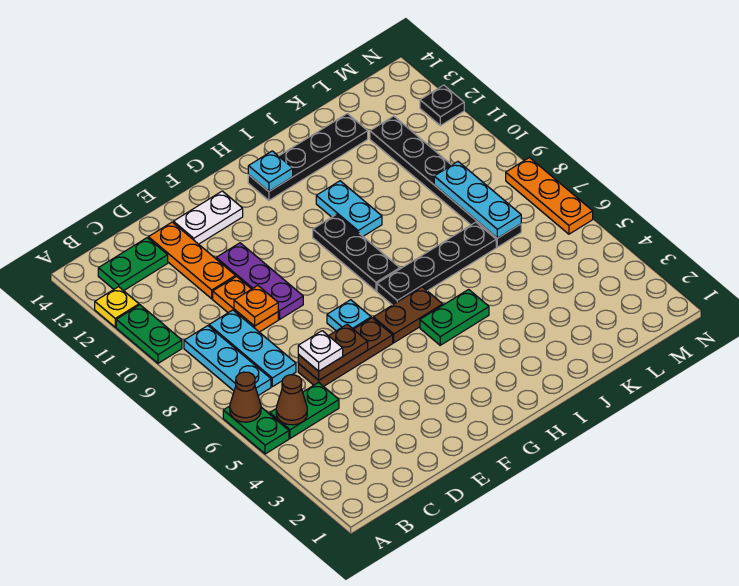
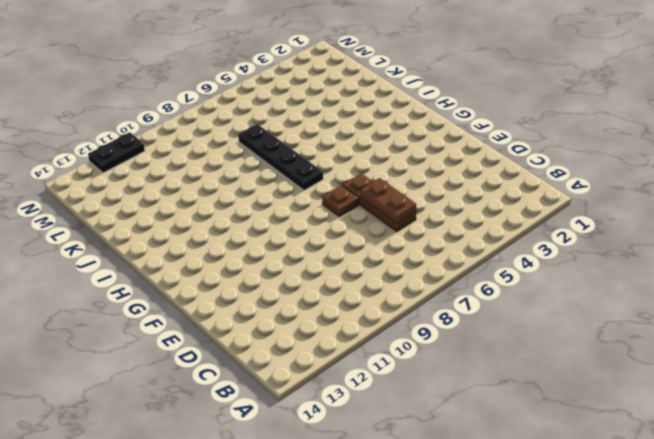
brown 1x1 plate [322,185,359,217] -> cyan 1x1 plate [327,300,371,331]
black 1x2 plate [88,132,145,173] -> black 1x1 plate [420,85,464,126]
none -> green 1x2 plate [223,406,289,454]
none -> green 1x2 plate [116,305,182,363]
none -> yellow 1x1 plate [95,287,139,327]

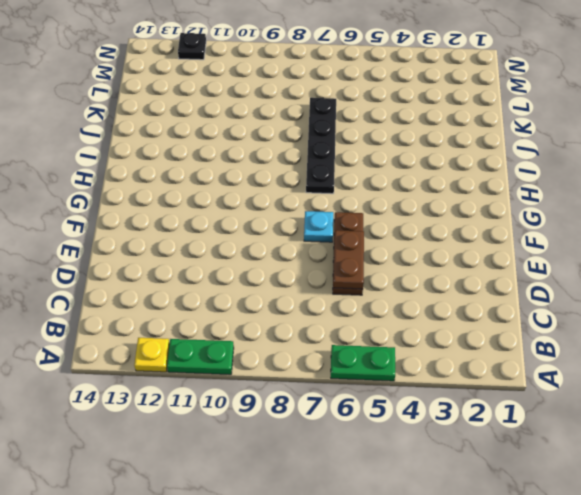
none -> green 1x2 plate [270,382,339,438]
none -> cyan 1x3 plate [184,326,271,396]
none -> green 1x2 plate [98,238,168,291]

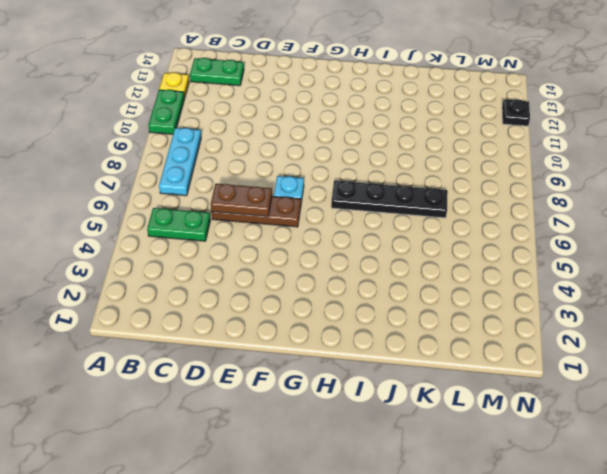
none -> green 1x2 plate [223,406,289,454]
none -> cyan 1x3 plate [209,310,296,387]
none -> orange 1x2 plate [213,276,278,332]

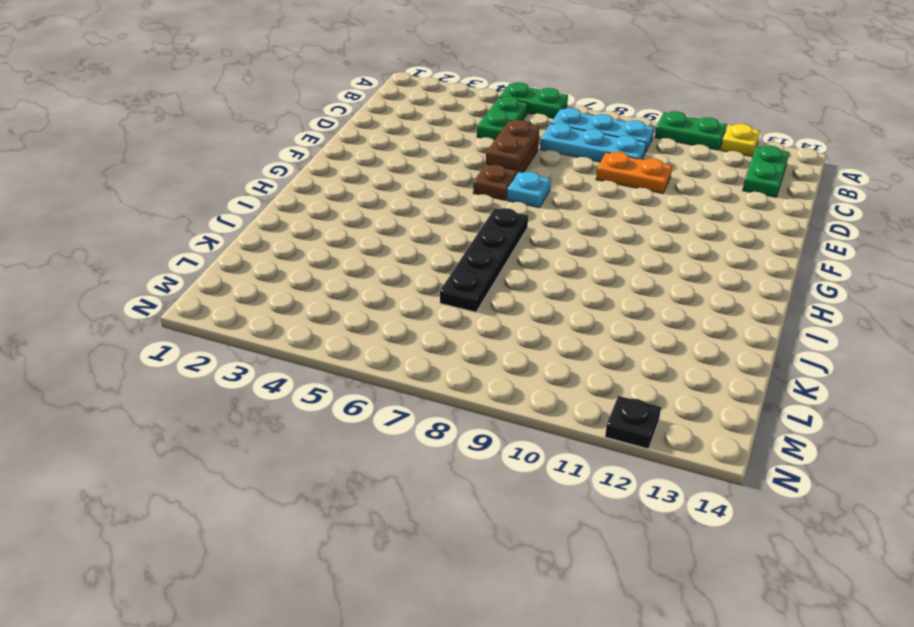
none -> orange 1x3 plate [148,222,235,299]
none -> purple 1x3 plate [216,243,303,319]
none -> white 1x2 plate [173,191,243,244]

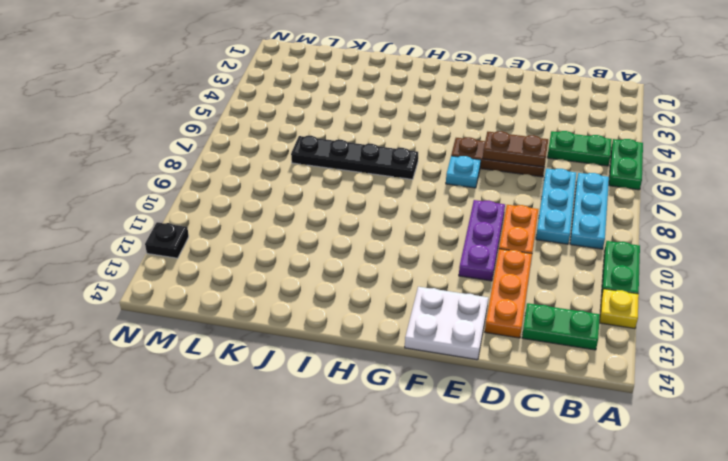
white 2x2 plate [405,287,488,360] -> white 1x2 plate [173,191,243,244]
none -> brown 1x2 plate [373,287,443,343]
none -> green 1x2 plate [420,289,489,345]
none -> black 1x3 plate [313,214,400,291]

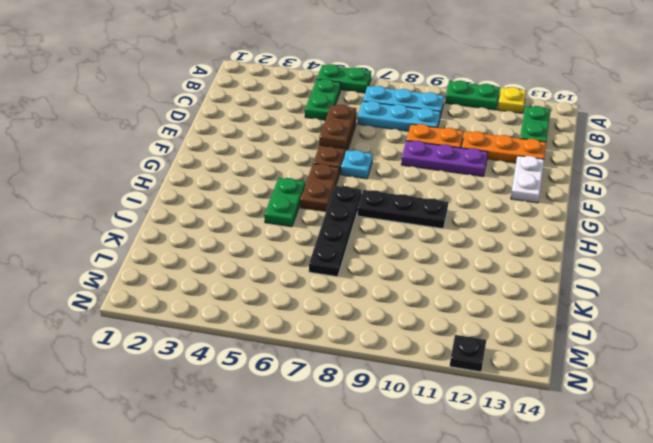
none -> black 1x4 plate [248,114,368,200]
none -> cyan 1x2 plate [316,181,382,236]
none -> black 1x6 plate [370,116,521,247]

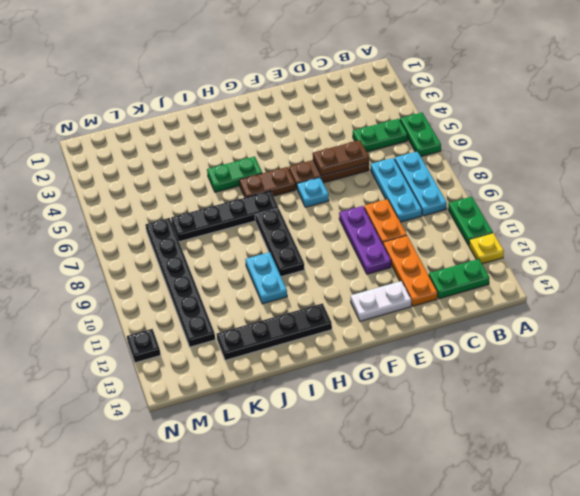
none -> orange 1x3 plate [506,158,593,234]
none -> brown 1x1 cone [230,372,261,422]
none -> brown 1x1 cone [276,375,307,425]

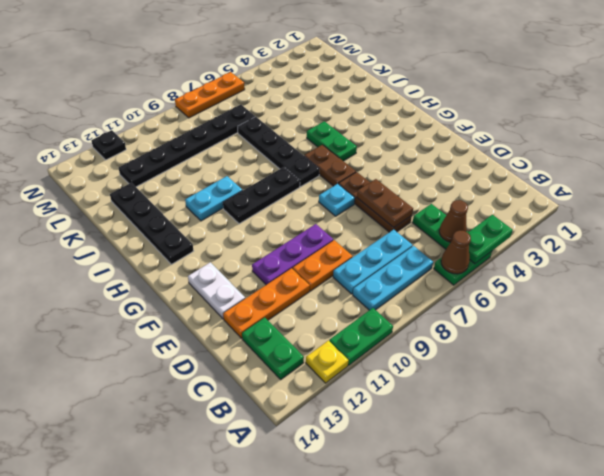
green 1x2 plate [468,215,513,264] -> none
none -> orange 1x1 plate [234,286,278,326]
none -> cyan 1x1 plate [248,151,293,191]
none -> cyan 1x3 plate [434,162,521,238]

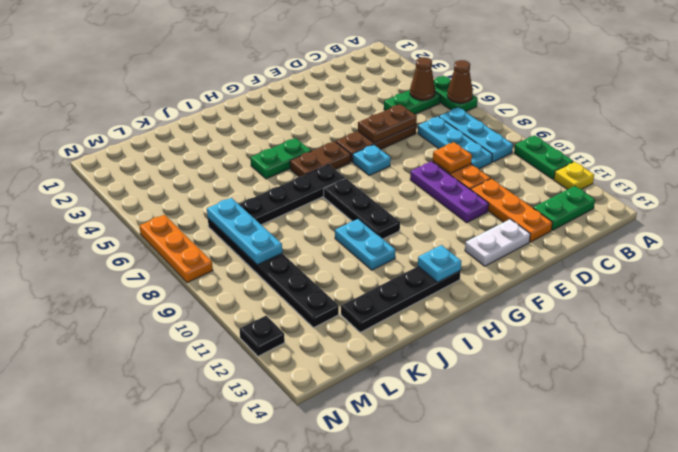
none -> white 1x1 plate [298,331,343,371]

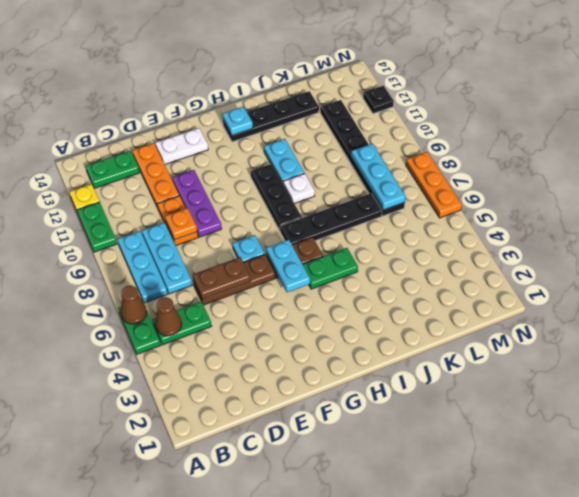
cyan 1x2 plate [266,240,310,292] -> none
white 1x1 plate [283,173,315,204] -> white 1x1 plate moved to [298,331,343,371]

